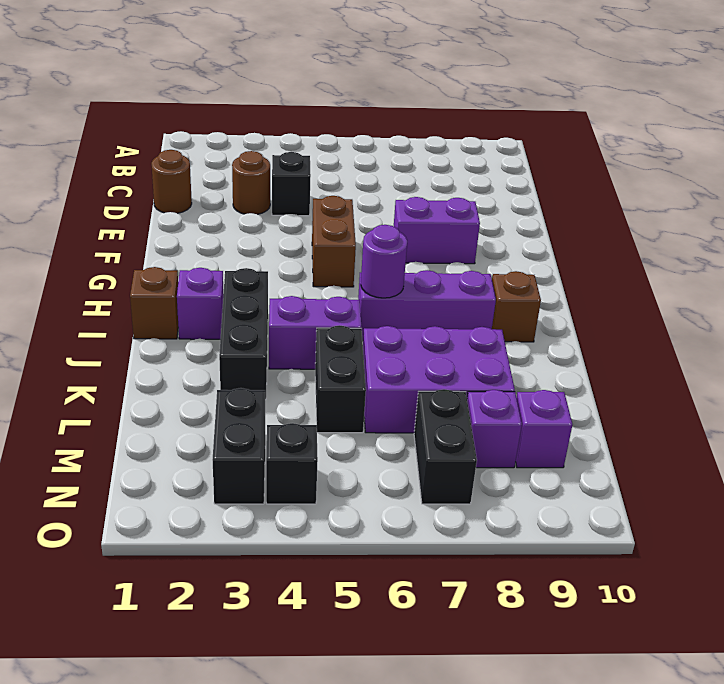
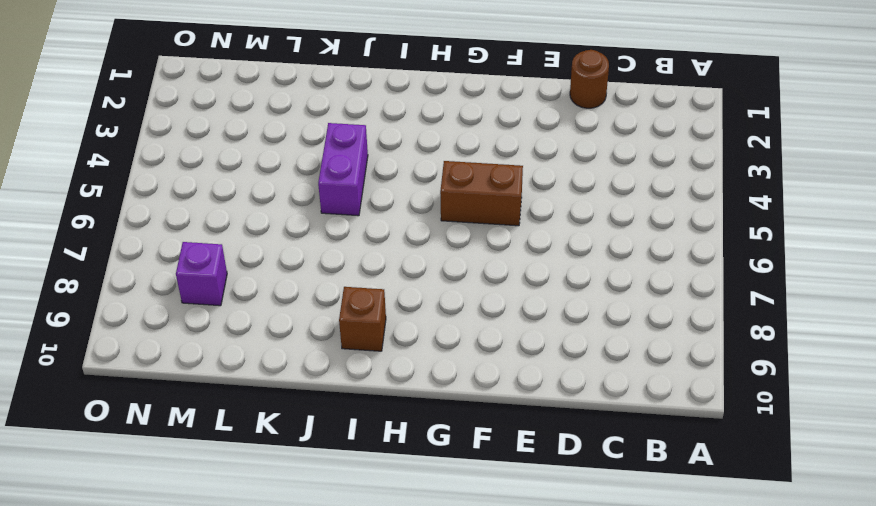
none -> brown 1x1 round brick [232,151,270,214]
none -> black 1x1 brick [272,152,311,216]
none -> purple 1x2 brick [394,197,480,264]

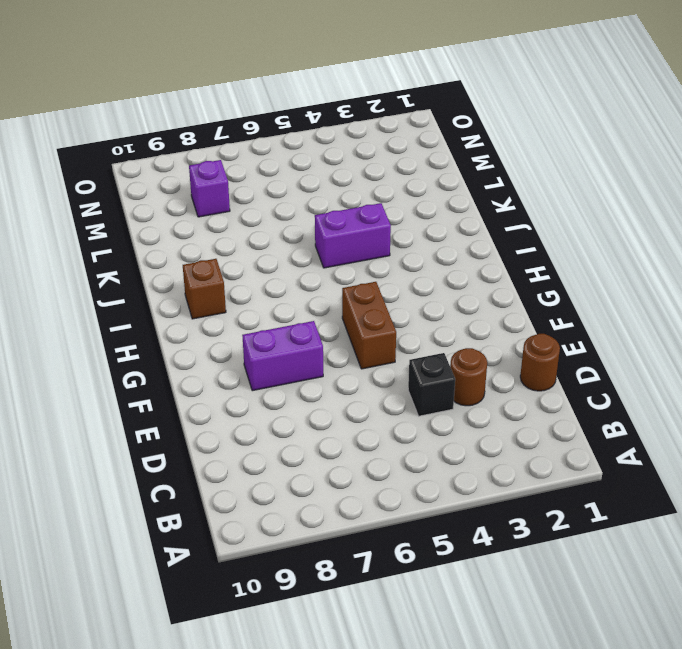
none -> brown 1x1 brick [130,267,178,339]
none -> purple 1x1 brick [177,268,224,339]
none -> black 1x3 brick [219,268,268,400]

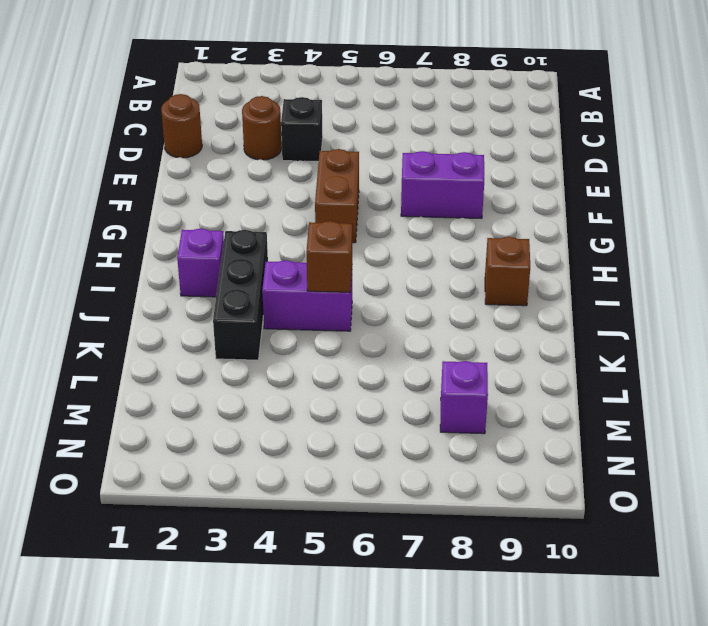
brown 1x1 brick [306,221,352,292] -> brown 1x1 brick moved to [130,267,178,339]
none -> purple 1x3 brick [358,270,496,341]
none -> black 1x2 brick [315,325,366,433]
none -> purple 2x3 brick [363,326,515,433]

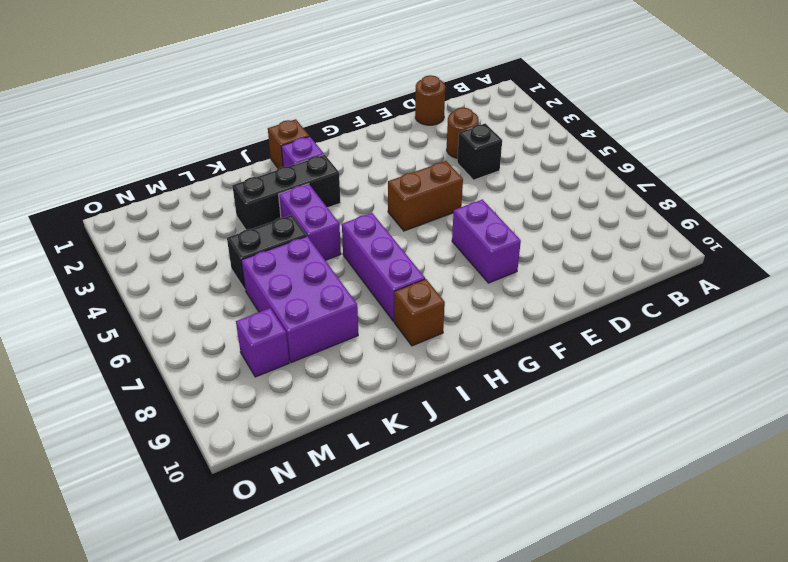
none -> black 1x2 brick [213,388,265,504]
none -> black 1x2 brick [414,389,477,504]
none -> purple 1x1 brick [516,390,572,468]

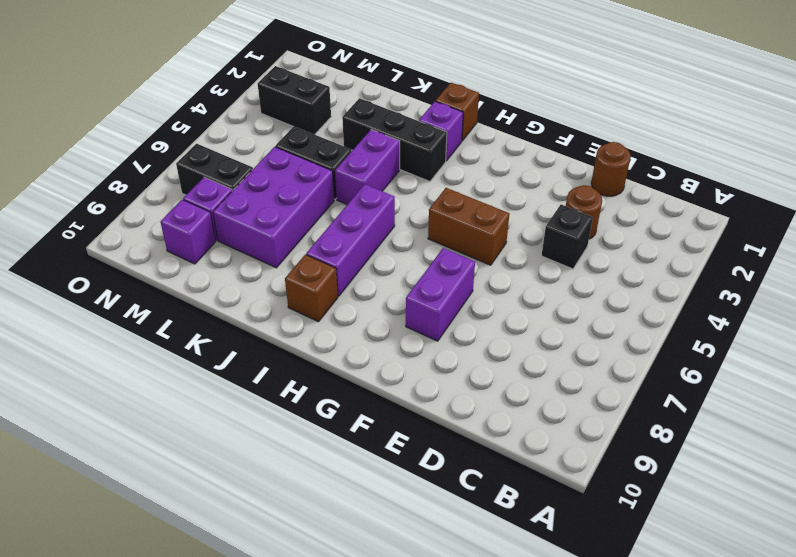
none -> black 1x1 brick [266,423,318,504]
none -> purple 1x1 round brick [361,225,407,298]

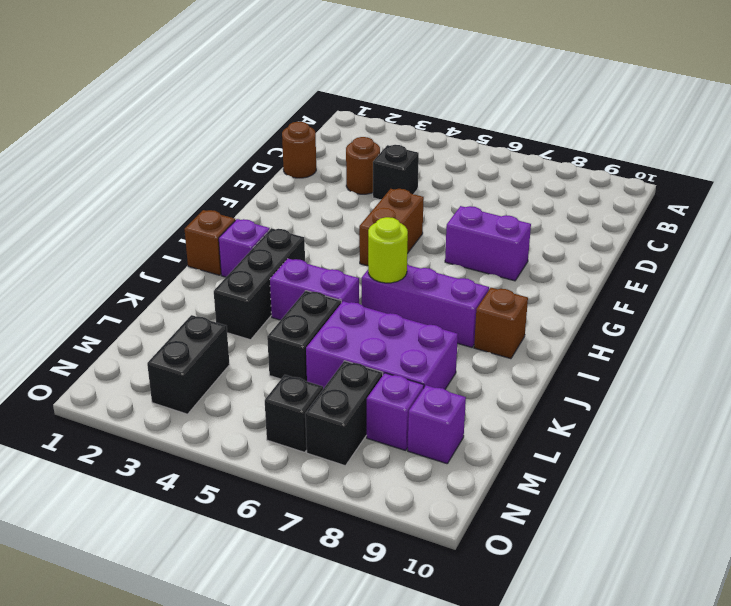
lime 1x1 round brick [368,217,408,283] -> purple 1x1 round brick [361,225,407,298]
black 1x1 brick [265,375,323,452] -> black 1x1 brick moved to [266,423,318,504]

